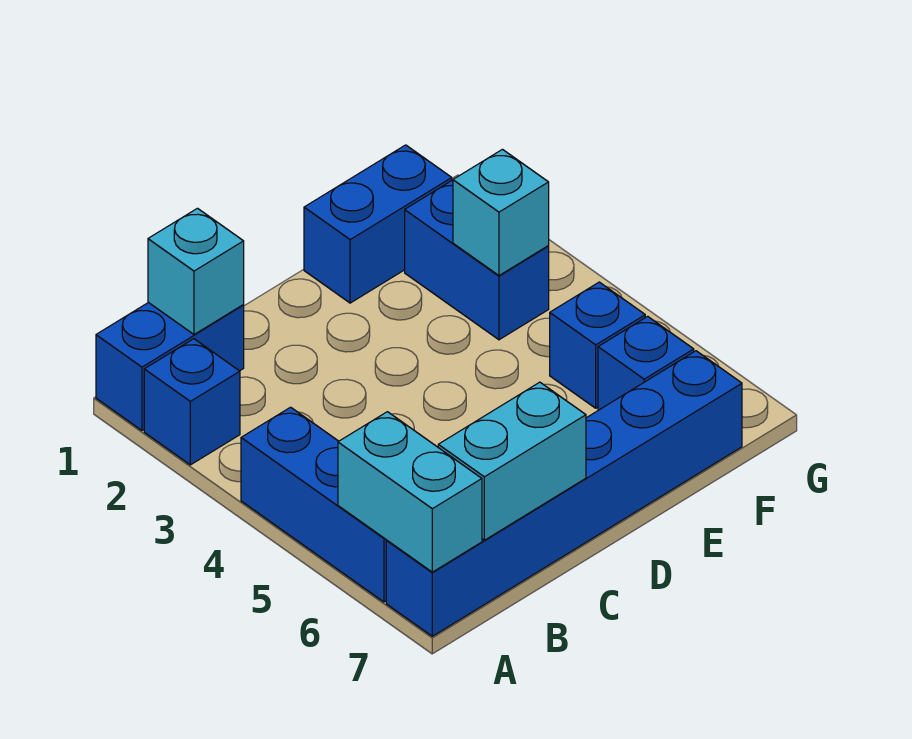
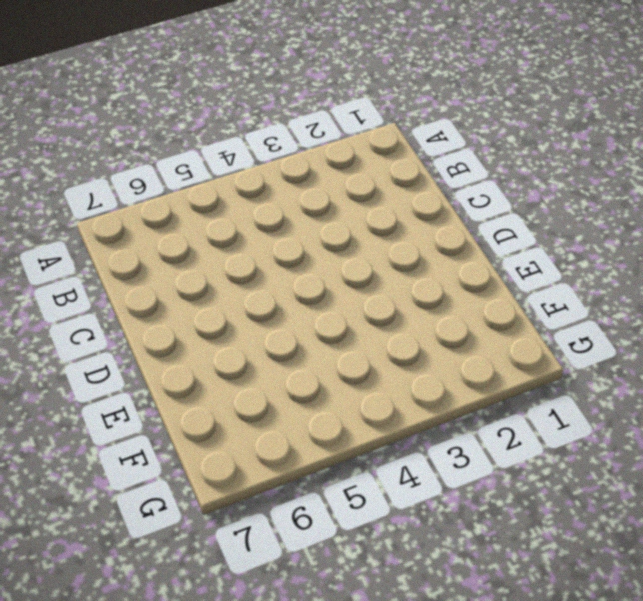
none -> blue 1x2 brick [96,302,244,430]
none -> blue 1x1 brick [144,339,240,465]
none -> blue 1x3 brick [241,407,387,602]

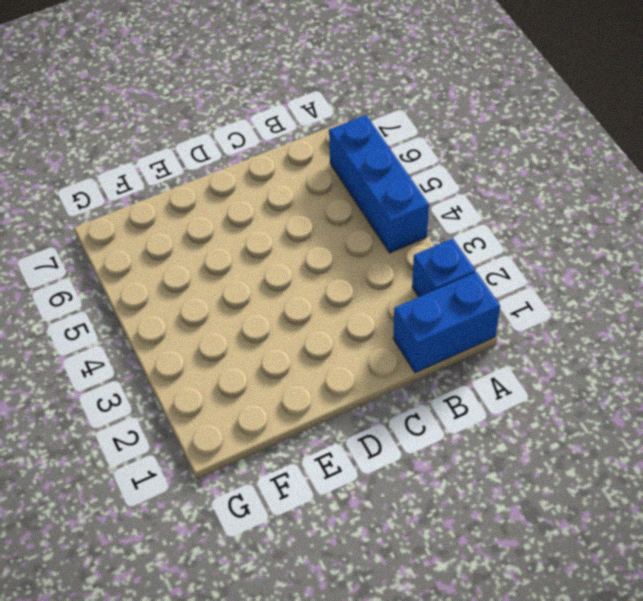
none -> blue 1x6 brick [386,351,742,636]
none -> blue 1x2 brick [304,145,452,303]
none -> blue 1x2 brick [405,180,549,340]

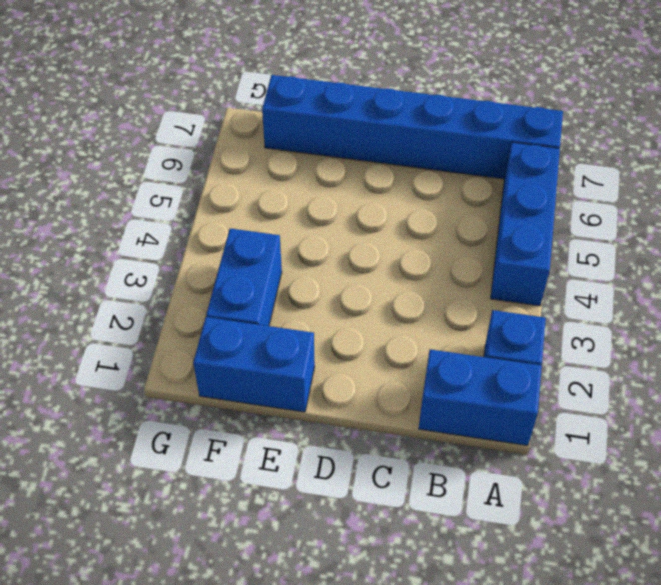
none -> blue 1x1 brick [550,282,645,408]
none -> blue 1x1 brick [598,316,694,410]
none -> cyan 1x2 brick [338,412,482,572]

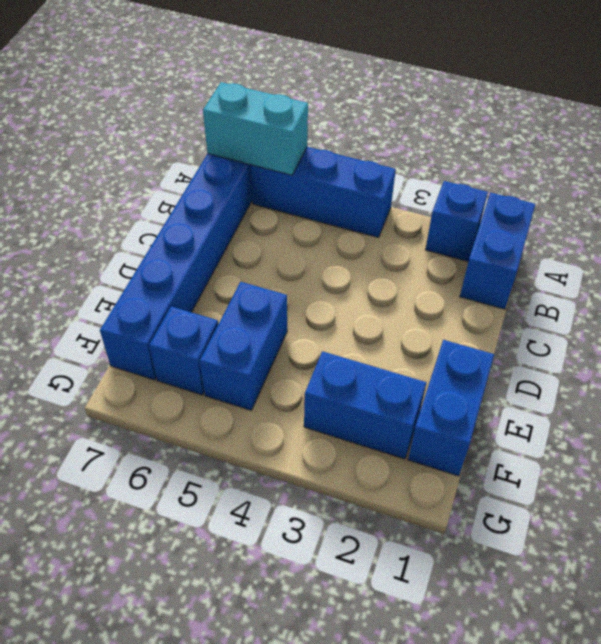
blue 1x2 brick [200,282,287,410] -> blue 1x1 brick [550,282,645,408]
none -> cyan 1x1 brick [148,208,244,334]
none -> cyan 1x2 brick [438,382,586,540]
none -> cyan 1x1 brick [453,149,549,275]

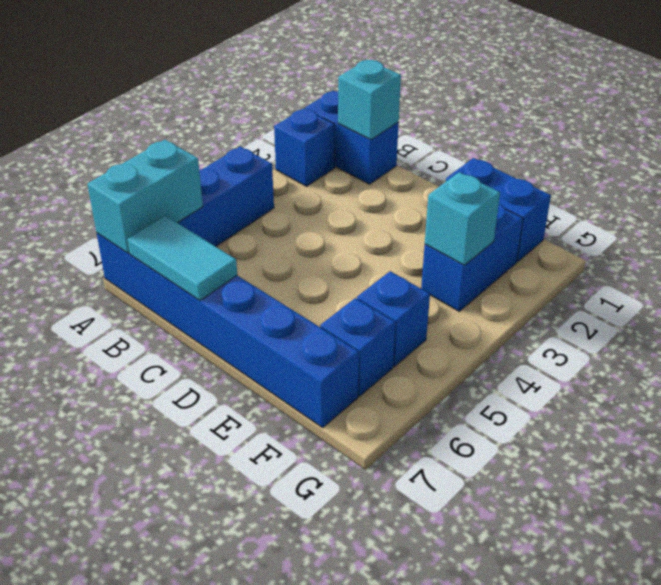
cyan 1x2 tile [127,216,237,301] -> cyan 1x2 brick [438,382,586,540]

